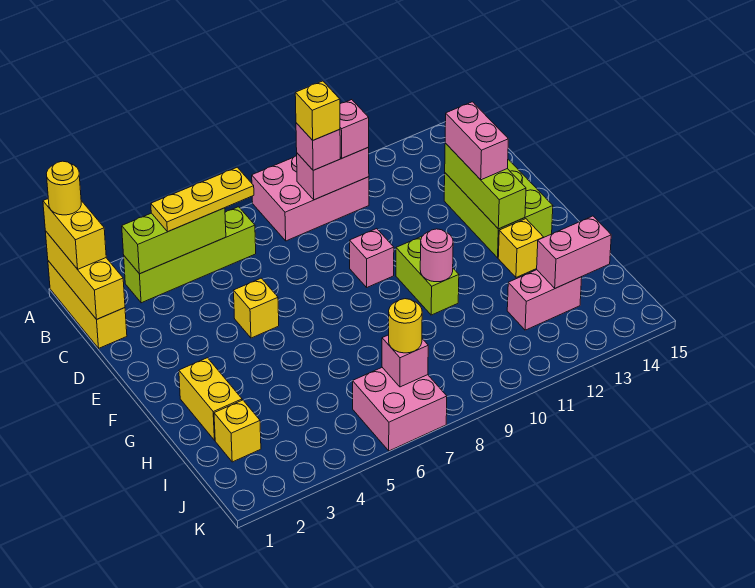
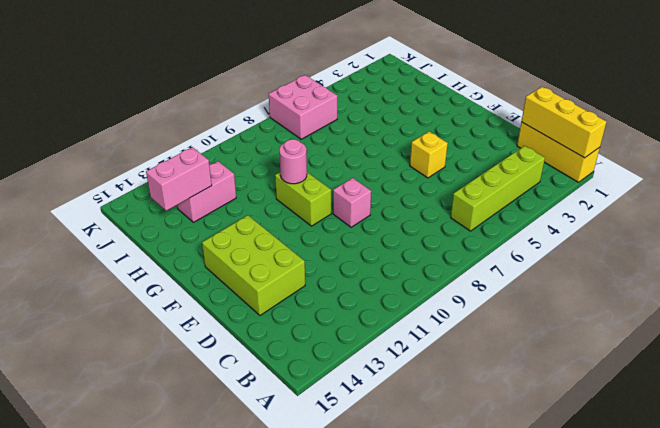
none -> pink 2x3 brick [252,156,369,241]
none -> yellow 1x2 brick [179,358,242,440]
none -> yellow 1x1 brick [498,219,544,277]

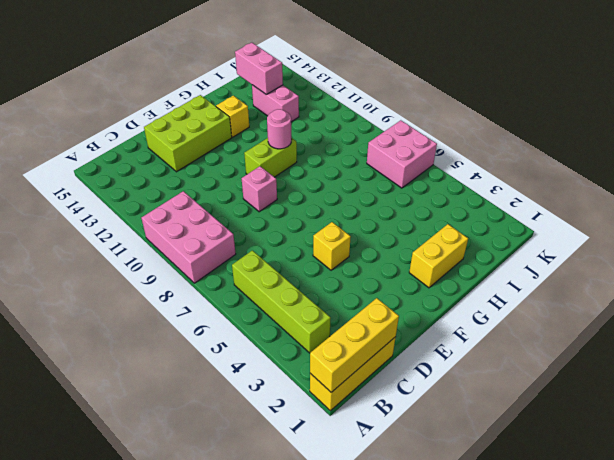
none -> yellow 1x1 brick [214,400,261,462]
none -> lime 1x3 brick [122,208,226,274]
none -> pink 1x2 brick [297,147,369,200]

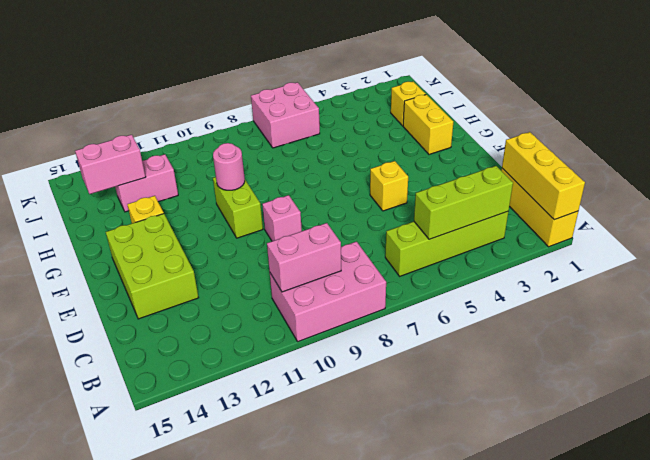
none -> lime 1x3 brick [445,143,526,229]
none -> pink 1x1 brick [382,335,428,387]
none -> yellow 1x2 brick [43,199,106,269]

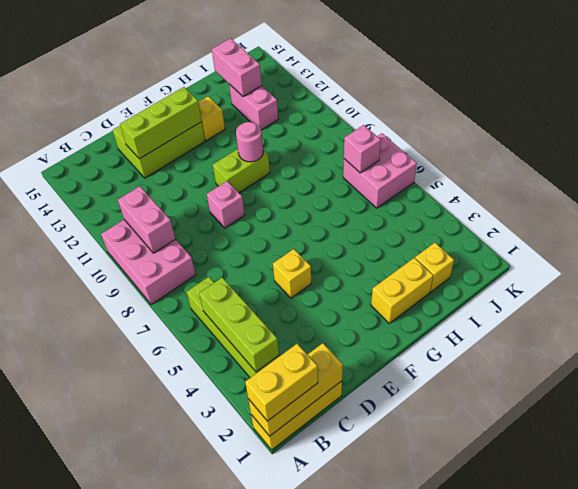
none -> yellow 1x3 plate [151,167,254,232]
none -> pink 1x1 brick [296,123,340,170]
none -> pink 1x1 brick [340,100,369,158]

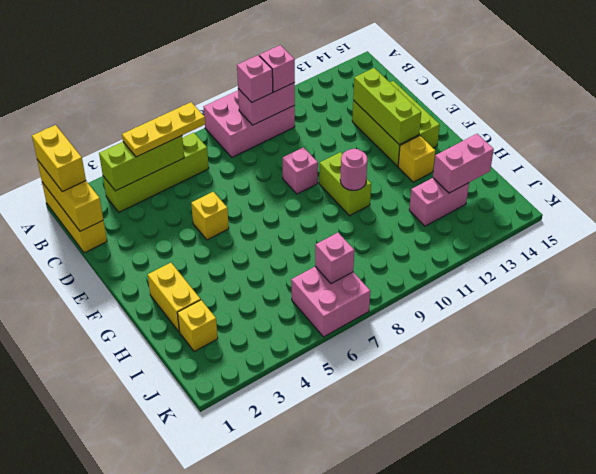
none -> pink 1x2 brick [445,102,508,180]
none -> yellow 1x1 round brick [389,299,422,353]
none -> yellow 1x1 round brick [46,161,81,215]

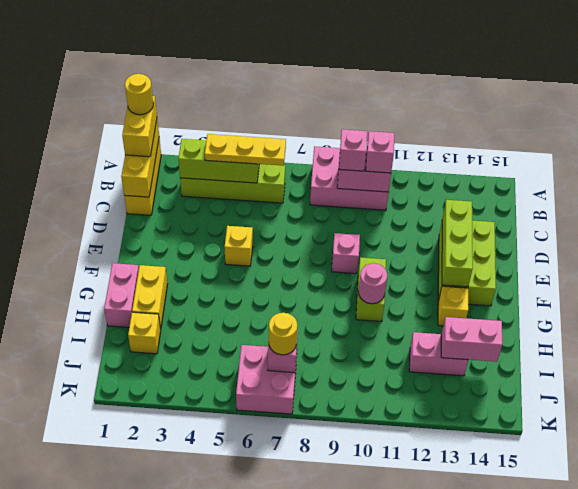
pink 1x2 brick [104,263,139,327] -> pink 1x2 brick moved to [445,102,508,180]
none -> yellow 1x1 brick [295,81,340,140]

